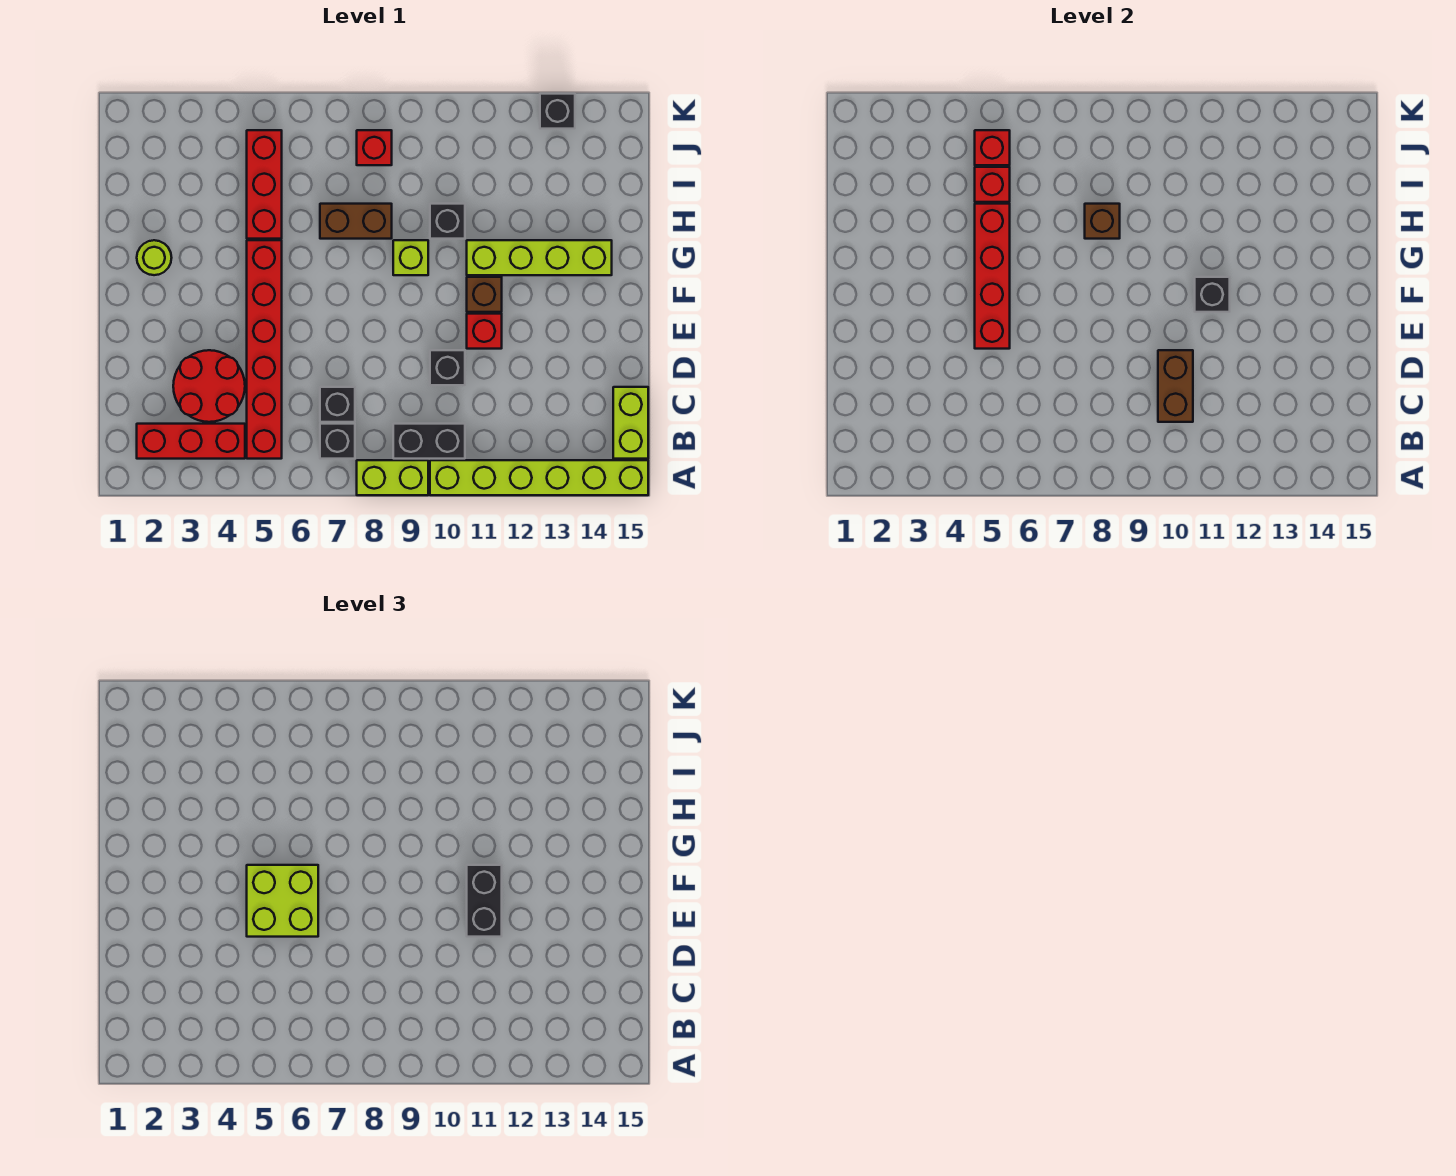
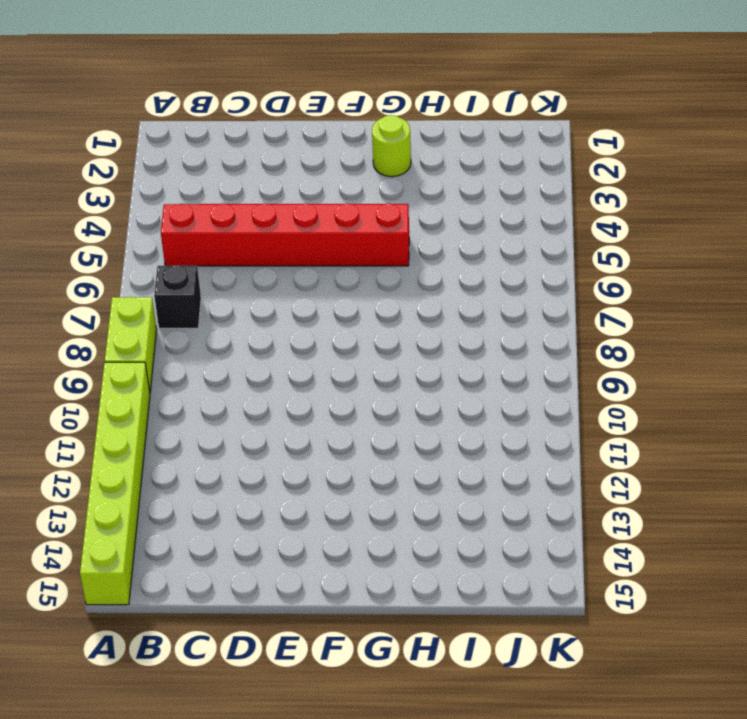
none -> red 1x3 brick [137,424,245,459]
none -> black 1x2 brick [393,424,465,459]
none -> lime 1x2 brick [613,387,648,459]

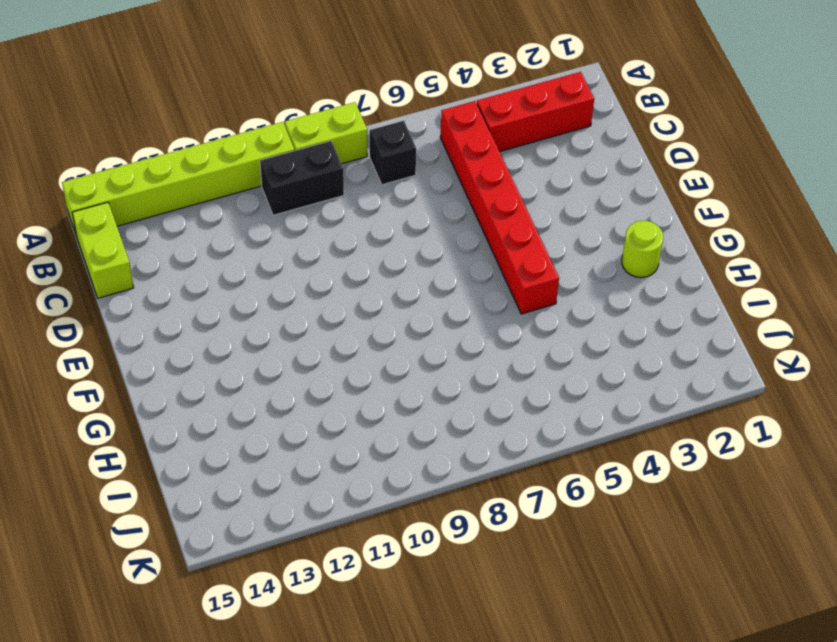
none -> red 2x2 round brick [173,350,245,422]
none -> black 1x1 brick [320,387,355,422]
none -> black 1x1 brick [430,350,465,385]

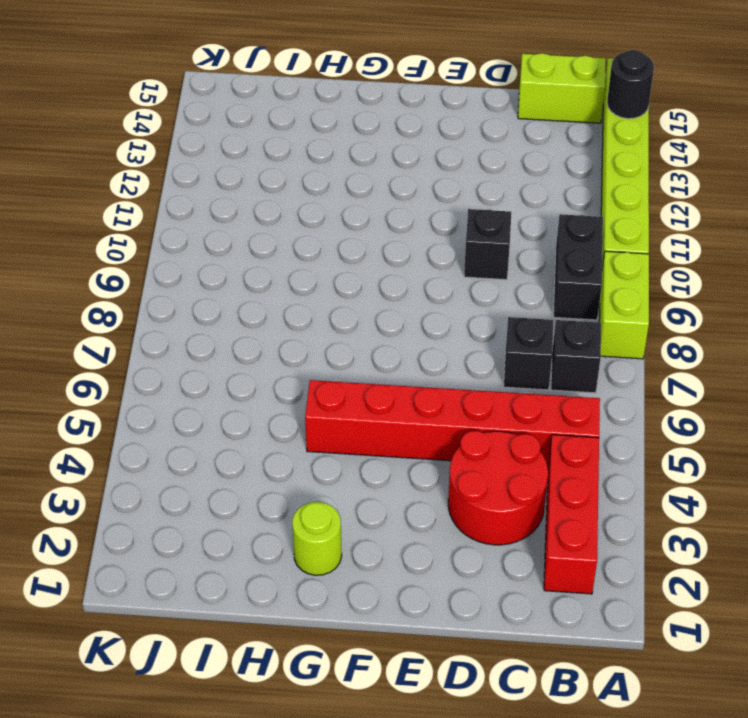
black 1x1 round brick [607,50,654,119] -> none
none -> red 1x1 brick [467,314,502,349]
none -> brown 1x1 brick [467,277,502,312]
none -> lime 1x1 brick [393,240,428,275]

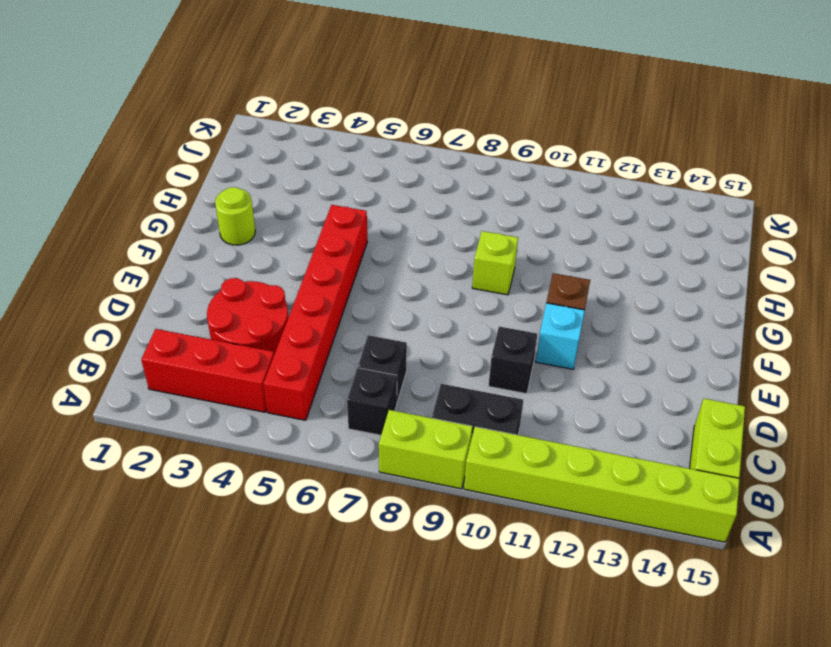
cyan 1x1 brick [536,303,585,369] -> red 1x1 brick [467,314,502,349]
none -> lime 1x4 brick [467,240,612,275]
none -> red 1x3 brick [247,130,282,239]
none -> brown 1x2 brick [320,204,392,239]

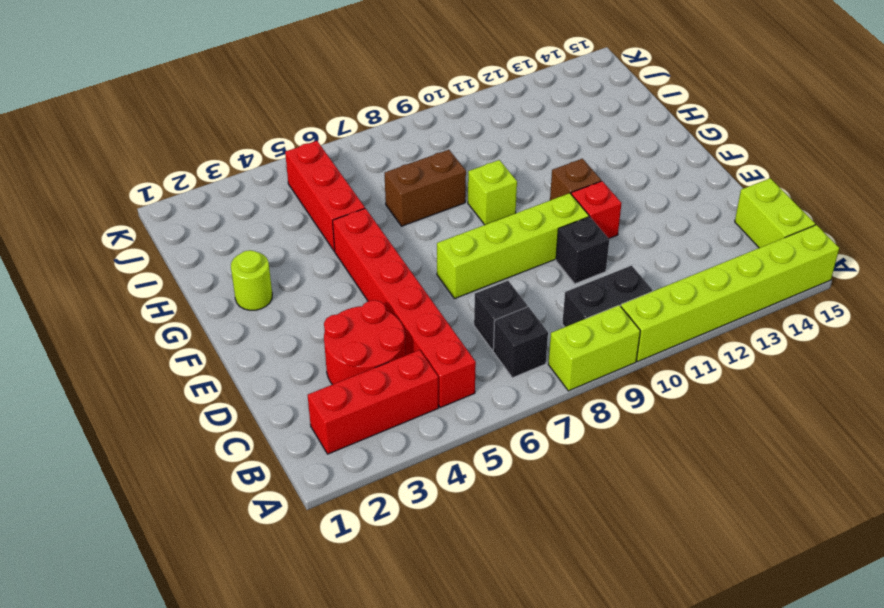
lime 1x4 brick [437,193,589,299] -> lime 1x4 brick moved to [467,240,612,275]
none -> black 1x1 brick [430,204,465,239]
none -> red 1x1 brick [357,130,392,165]
none -> black 1x1 brick [540,94,575,129]

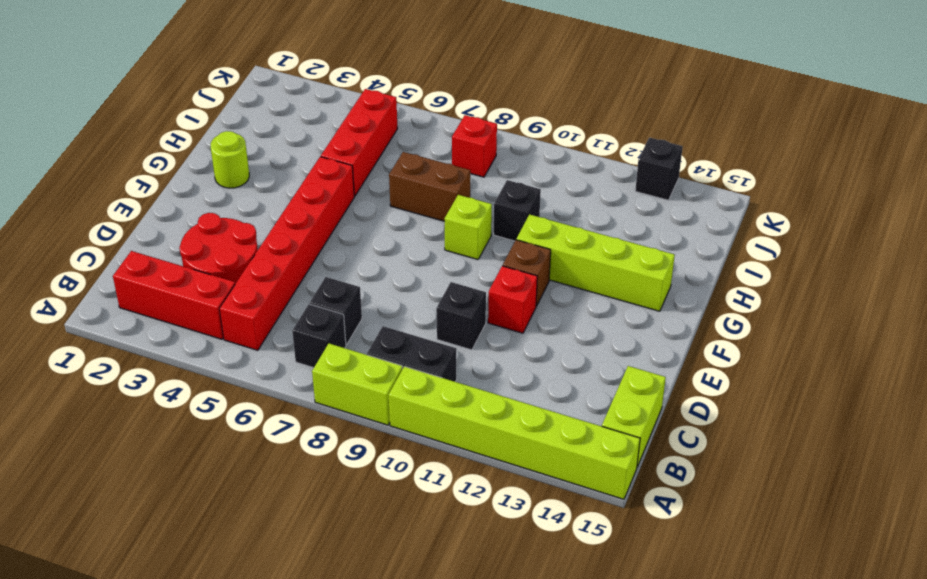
none -> brown 1x2 brick [1158,350,1193,422]
none -> red 1x4 brick [975,204,1010,349]
none -> black 1x1 brick [1195,277,1230,312]

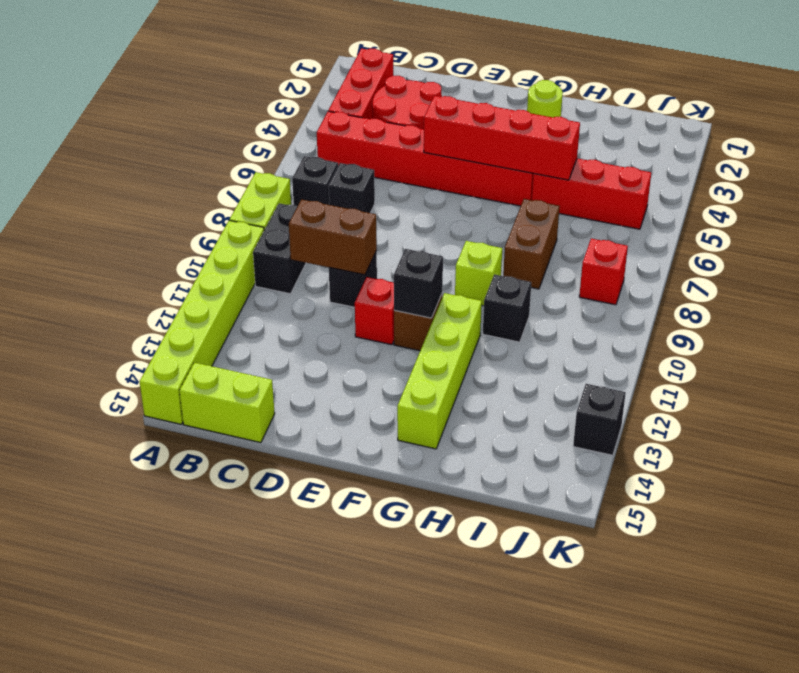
none -> brown 1x1 brick [1085,204,1120,239]
none -> red 1x1 brick [975,167,1010,202]
none -> red 1x1 brick [975,130,1010,165]

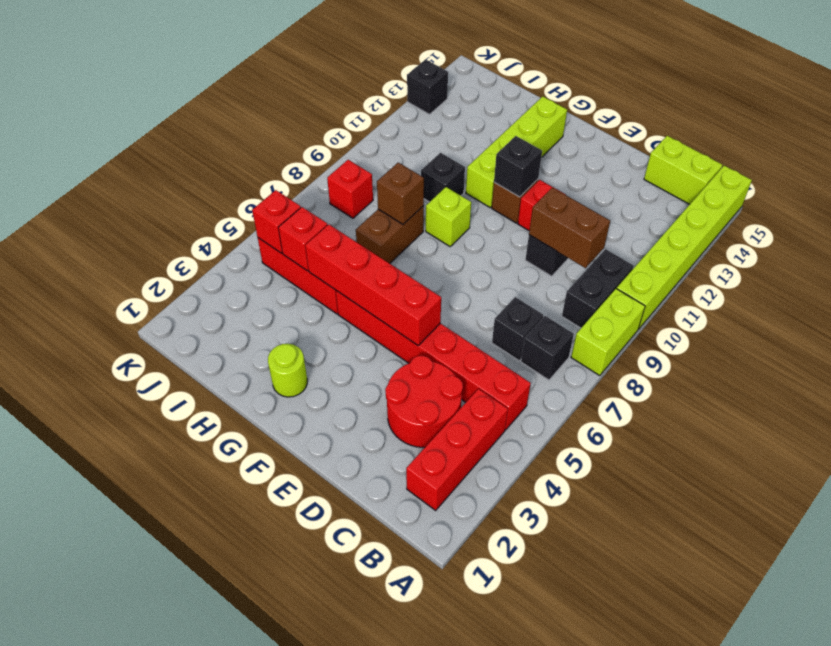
none -> lime 2x2 brick [247,865,318,937]
none -> black 1x2 brick [467,865,502,937]

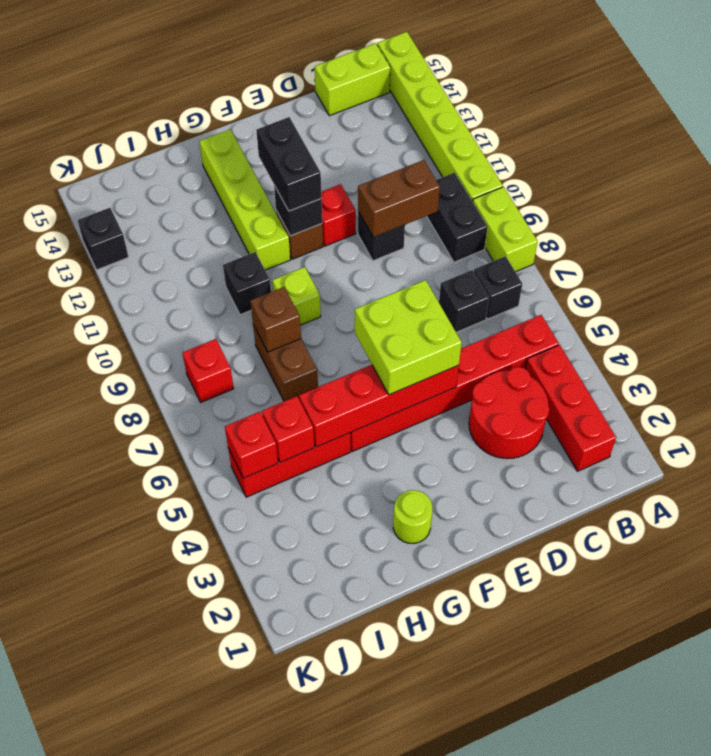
black 1x2 brick [256,117,322,211] -> black 1x2 brick turned to [467,865,502,937]

